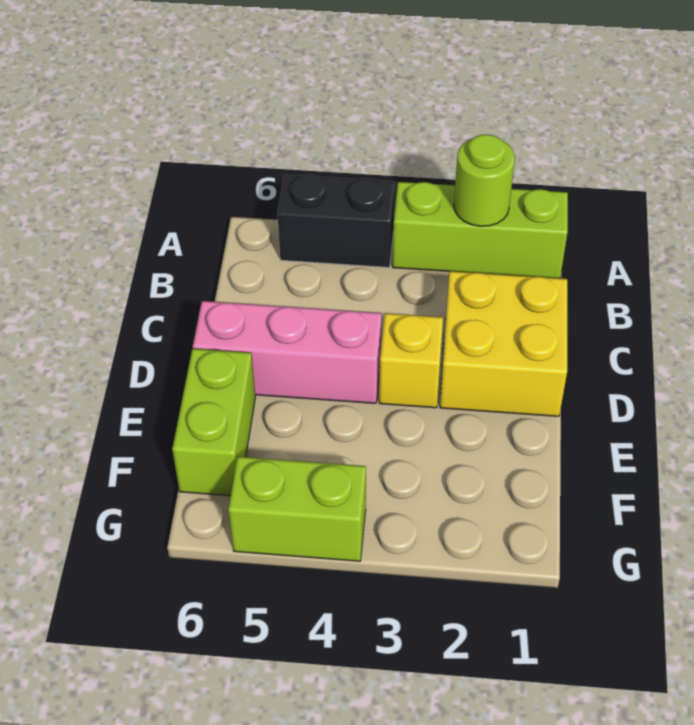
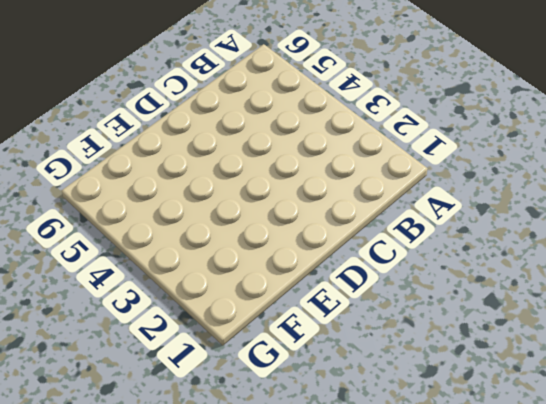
none -> lime 1x3 brick [393,182,568,278]
none -> black 1x2 brick [278,175,395,268]

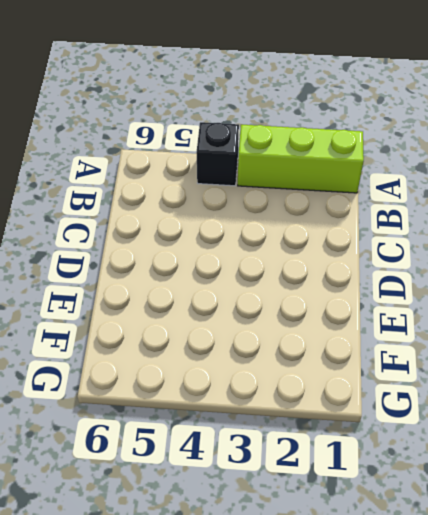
black 1x1 brick [197,122,239,186] -> black 1x2 brick [278,175,395,268]
none -> yellow 2x2 brick [440,271,567,416]
none -> yellow 1x1 brick [379,313,443,408]

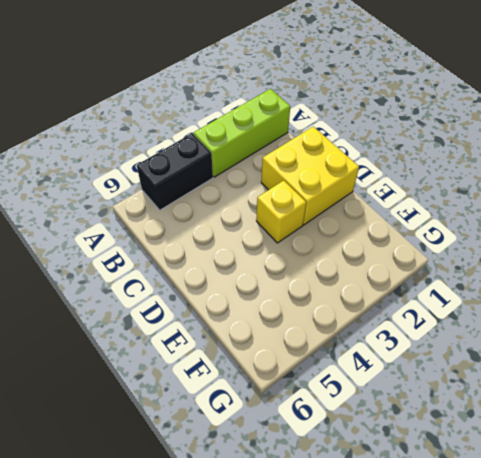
none -> pink 1x3 brick [193,301,382,403]
none -> lime 1x2 brick [172,349,255,496]

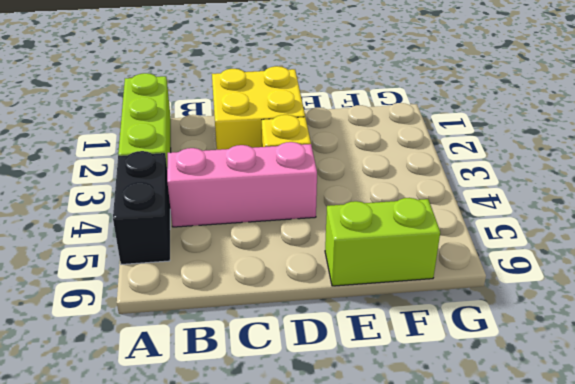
pink 1x3 brick [167,142,317,227] -> pink 1x3 brick turned to [193,301,382,403]
none -> lime 1x2 brick [228,457,366,561]
none -> lime 1x1 round brick [454,134,515,226]

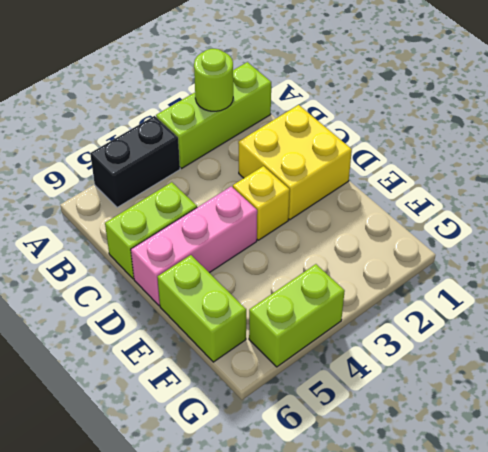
lime 1x2 brick [105,182,197,279] -> none

